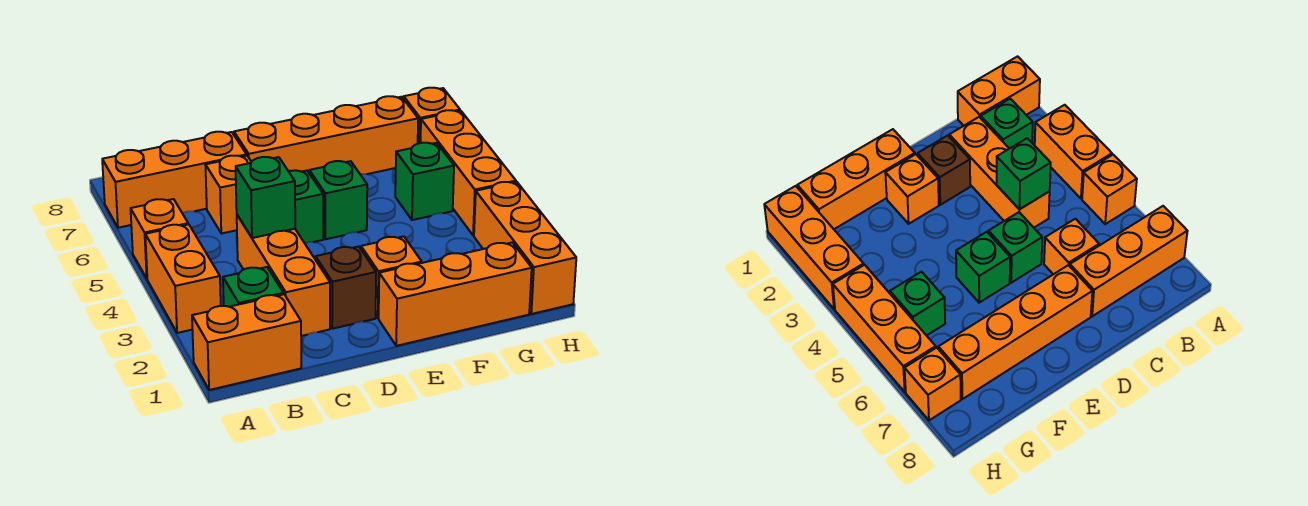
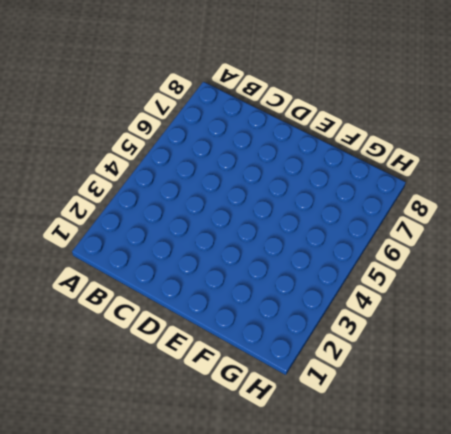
none -> orange 1x2 brick [192,294,301,390]
none -> orange 1x2 brick [145,224,221,333]
none -> orange 1x1 brick [131,199,188,278]

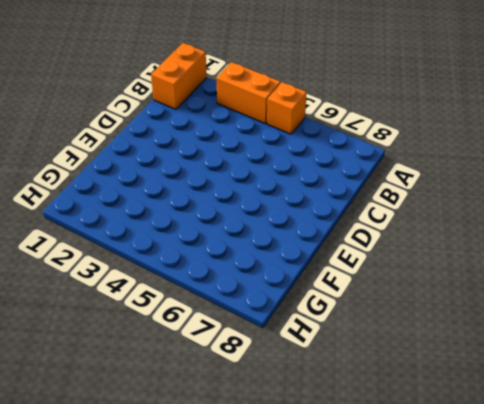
none -> orange 1x3 brick [102,132,247,228]
none -> green 1x1 brick [223,267,284,307]
none -> orange 1x3 brick [237,215,330,336]

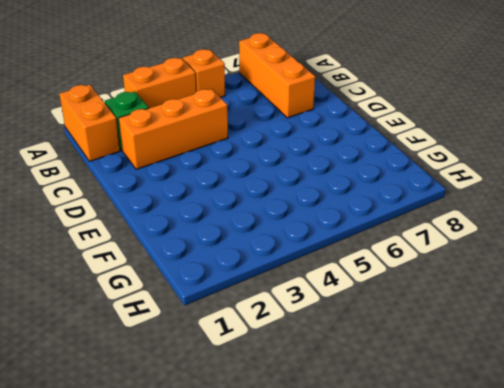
none -> orange 1x1 brick [205,156,251,234]
none -> brown 1x1 brick [316,247,376,329]
none -> green 1x1 brick [289,170,323,243]

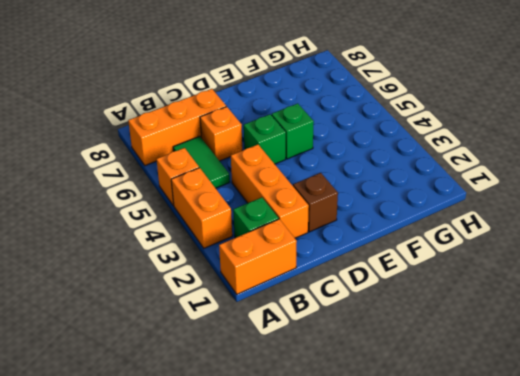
green 1x2 tile [173,136,230,188] -> none
none -> orange 1x4 brick [234,96,418,174]
none -> orange 1x3 brick [379,243,532,346]
none -> orange 1x1 brick [361,236,422,318]

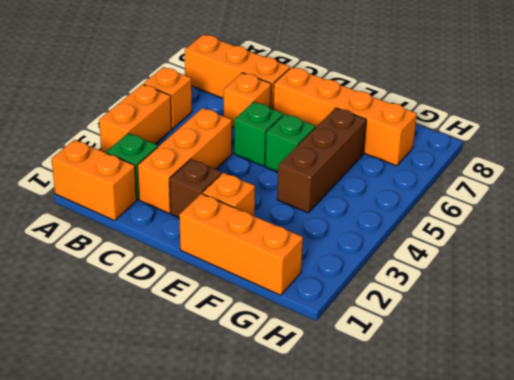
brown 1x3 brick [277,108,366,213] -> none
none -> green 1x1 brick [395,143,454,220]
none -> orange 1x3 brick [474,182,576,314]
none -> orange 1x3 brick [421,110,516,235]

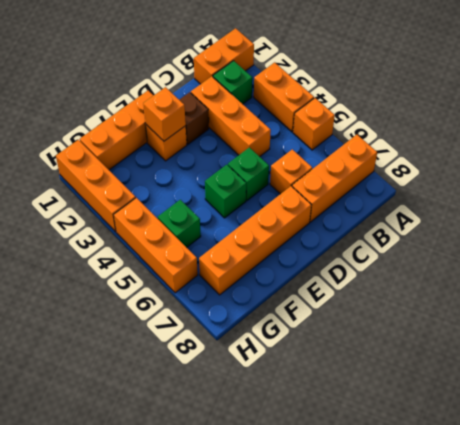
orange 1x1 brick [143,87,186,141] -> orange 1x1 brick moved to [404,88,460,143]
none -> green 1x1 brick [236,157,295,238]

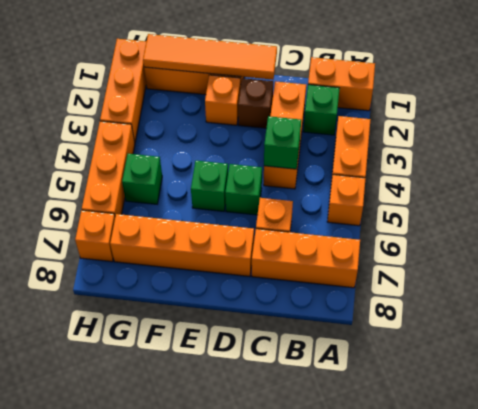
orange 1x4 tile [143,34,277,80] -> none

